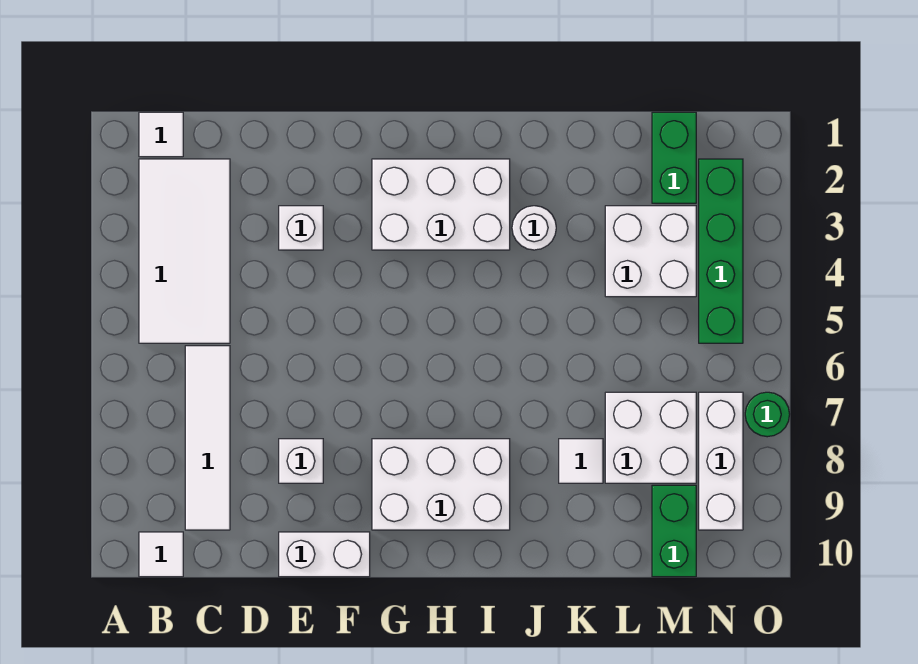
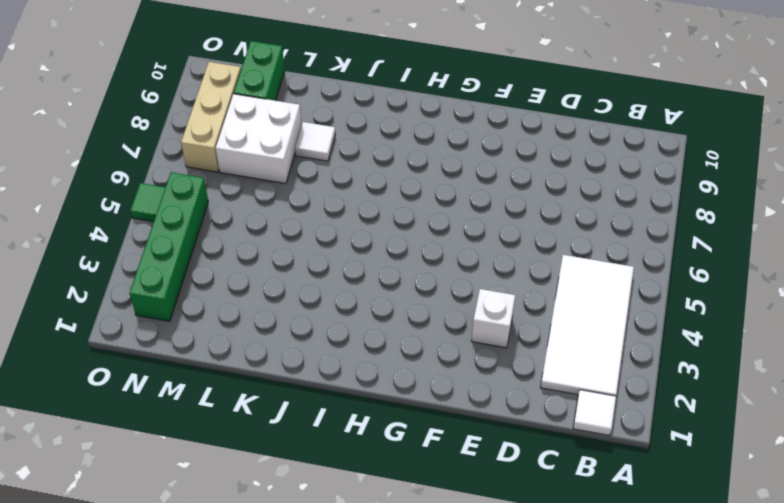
tan 1x3 brick [181,62,241,172] -> white 1x3 brick [699,392,743,530]
green 1x1 tile [130,183,165,222] -> none
none -> white 1x1 tile [139,532,183,577]
none -> white 1x4 tile [185,346,230,530]
none -> white 1x1 brick [279,439,323,483]

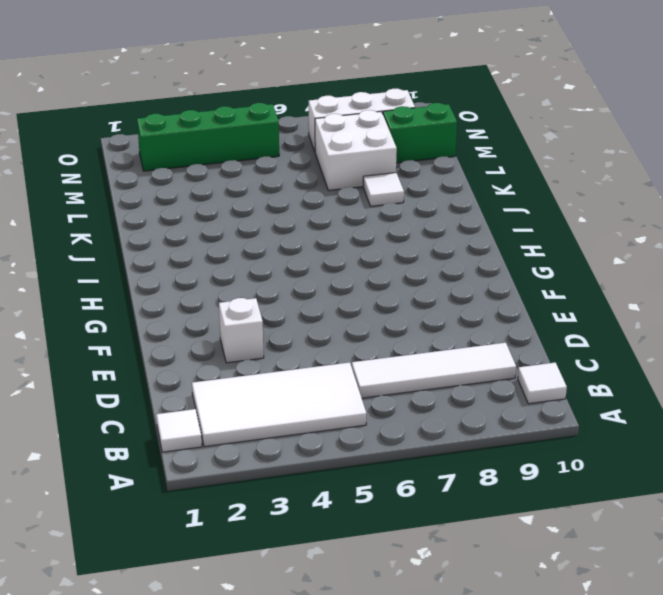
none -> white 1x1 brick [279,439,323,483]
none -> white 1x2 brick [279,532,370,577]
none -> white 2x3 brick [372,159,510,250]

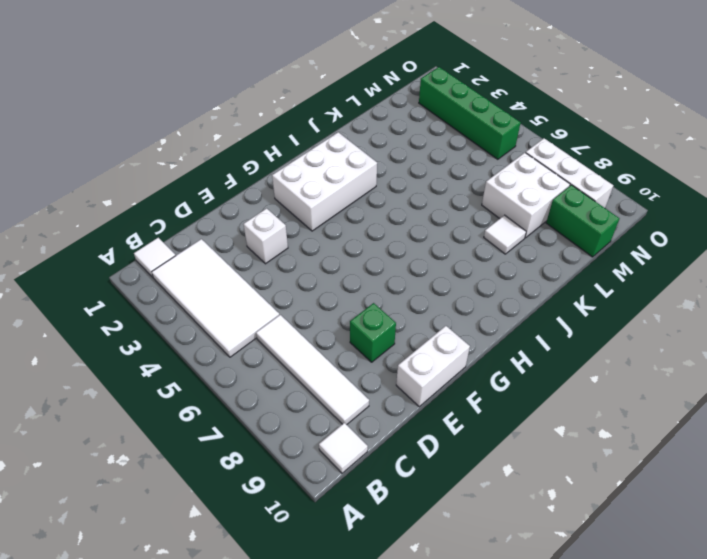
green 1x1 brick [350,303,396,362] -> white 1x1 brick [279,439,323,483]
none -> white 2x3 brick [372,439,510,530]
none -> white 1x1 round brick [512,206,556,250]
none -> white 2x2 brick [605,206,696,297]

